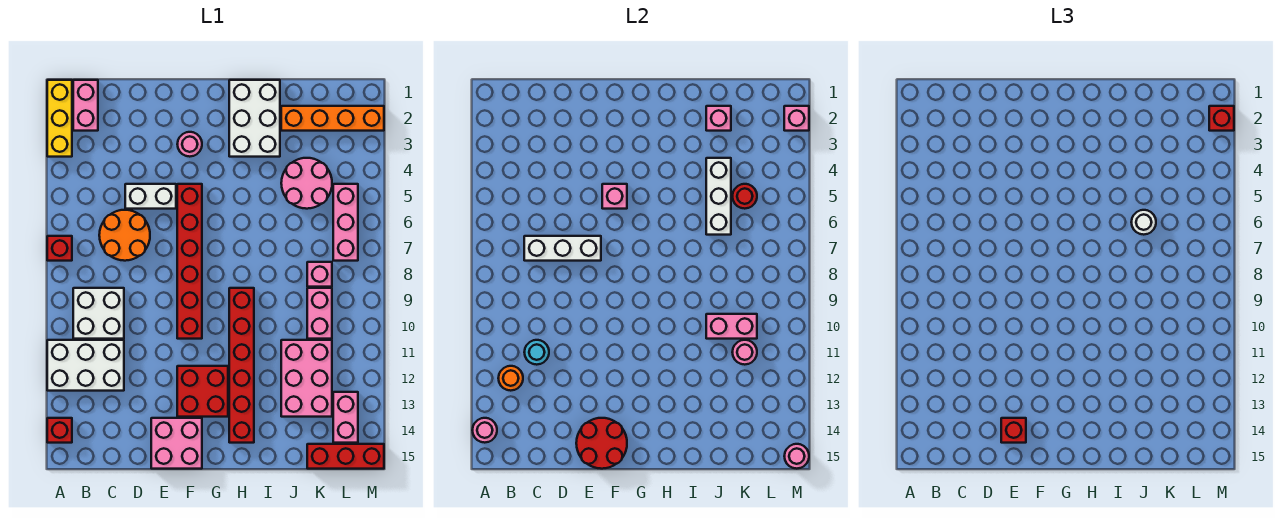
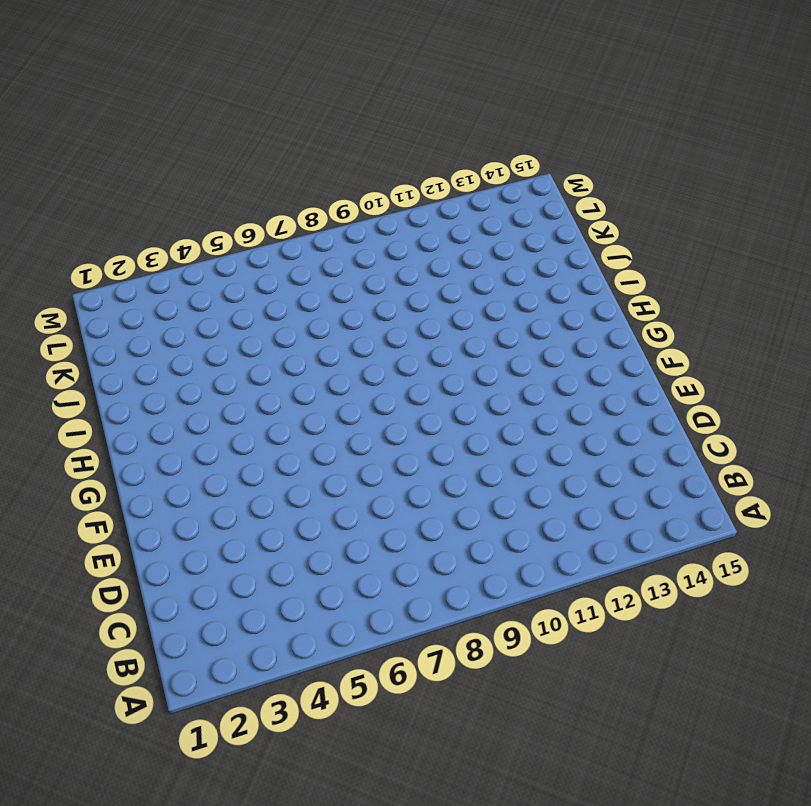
none -> yellow 1x3 brick [47,80,72,157]
none -> red 1x1 brick [47,236,72,261]
none -> white 2x3 brick [47,340,124,391]
none -> red 1x1 brick [47,418,72,443]

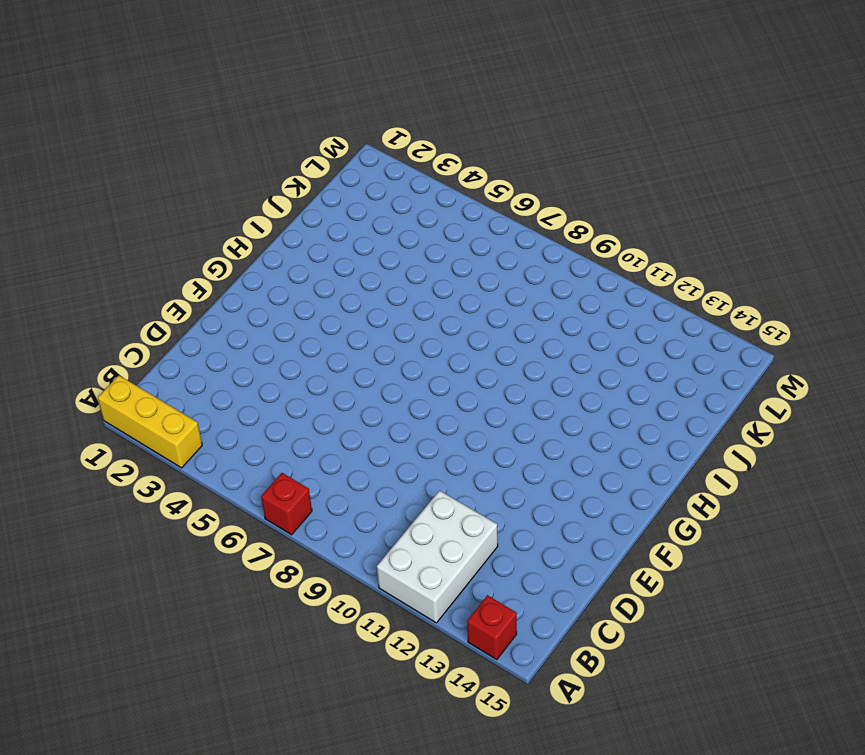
none -> pink 1x2 brick [73,80,98,131]
none -> white 2x2 brick [73,288,124,339]
none -> orange 2x2 round brick [99,210,150,261]
none -> white 1x2 brick [125,184,176,209]

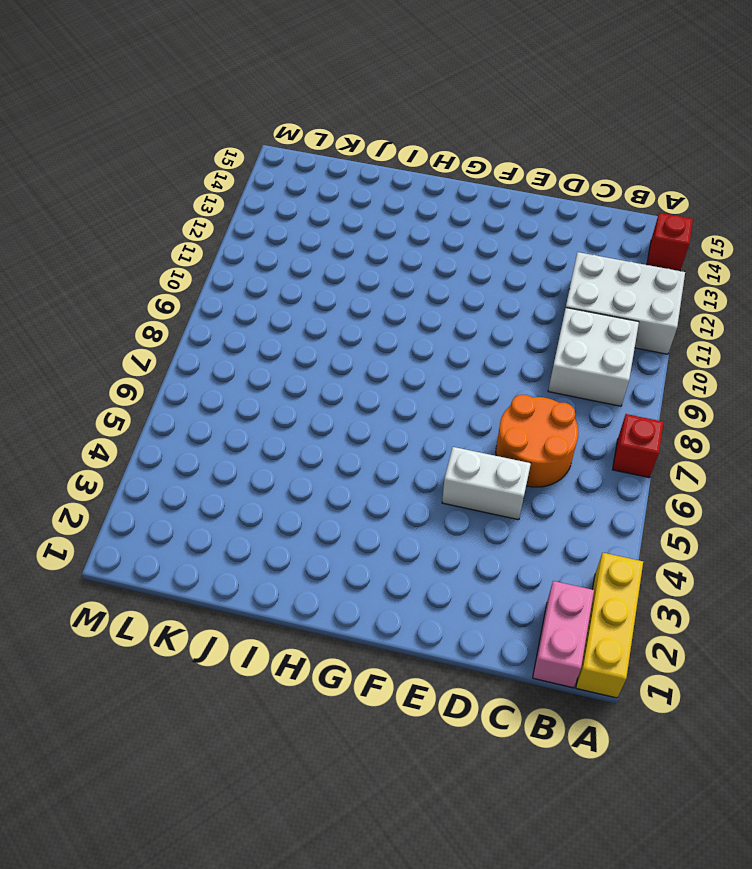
none -> pink 2x2 brick [151,418,202,469]
none -> pink 1x1 round brick [177,132,202,157]
none -> red 1x6 brick [177,184,202,339]
none -> red 2x2 brick [177,366,228,417]

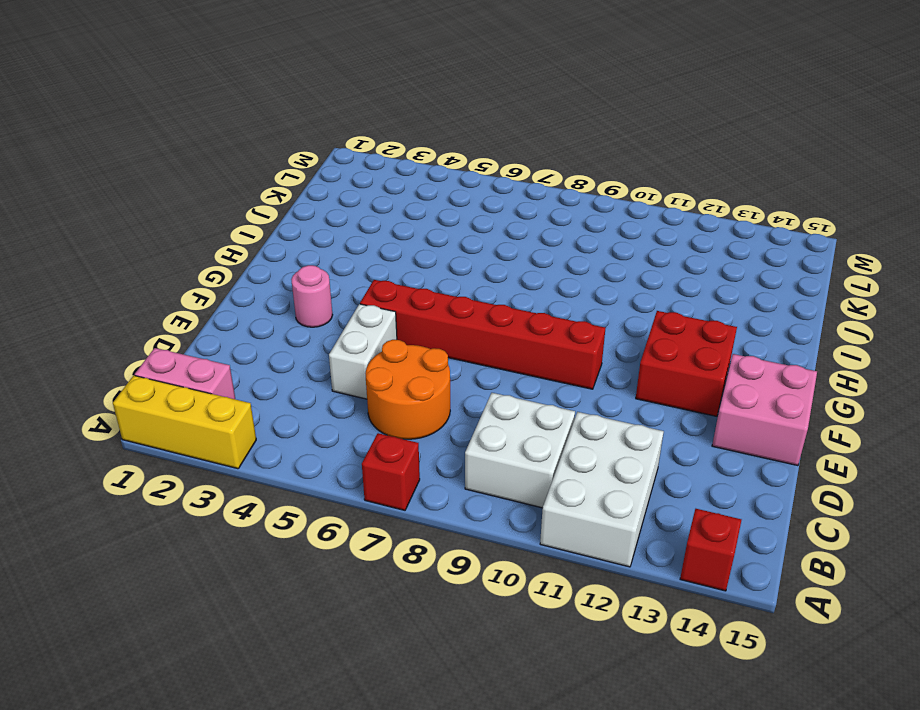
none -> white 2x3 brick [229,80,280,157]
none -> red 1x6 brick [229,288,254,443]
none -> orange 1x4 brick [281,106,384,131]
none -> pink 2x2 round brick [281,158,332,209]

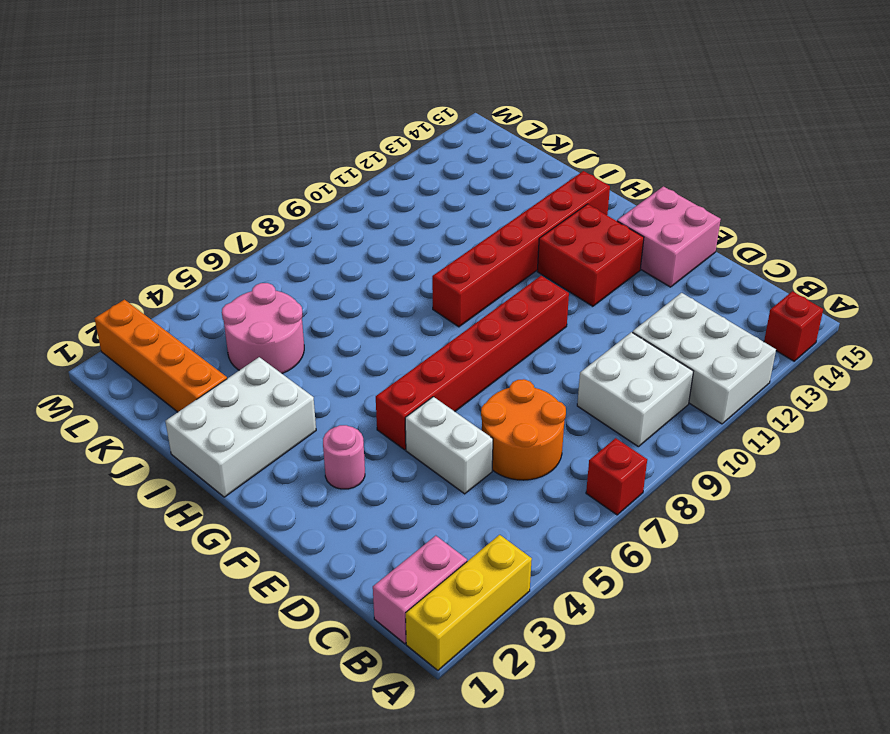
none -> pink 2x3 brick [281,340,332,417]
none -> pink 1x1 brick [307,262,332,287]
none -> pink 1x2 brick [307,288,332,339]
none -> red 1x3 brick [307,444,384,469]

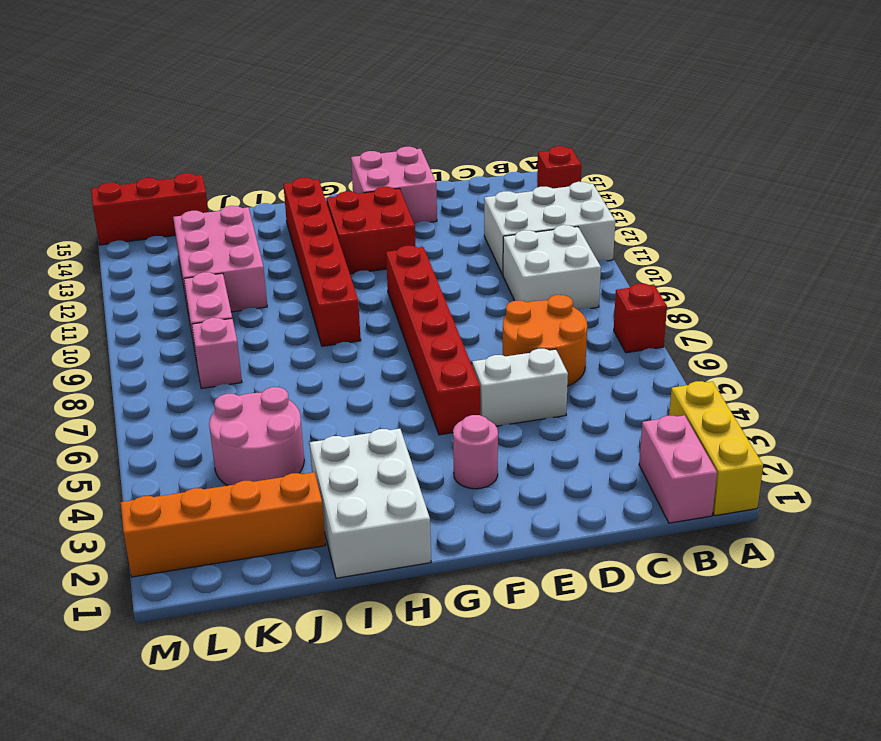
none -> pink 1x3 brick [333,184,358,261]
none -> pink 1x2 brick [333,392,358,443]
none -> pink 1x1 round brick [472,418,497,443]
none -> orange 1x1 round brick [498,366,523,391]

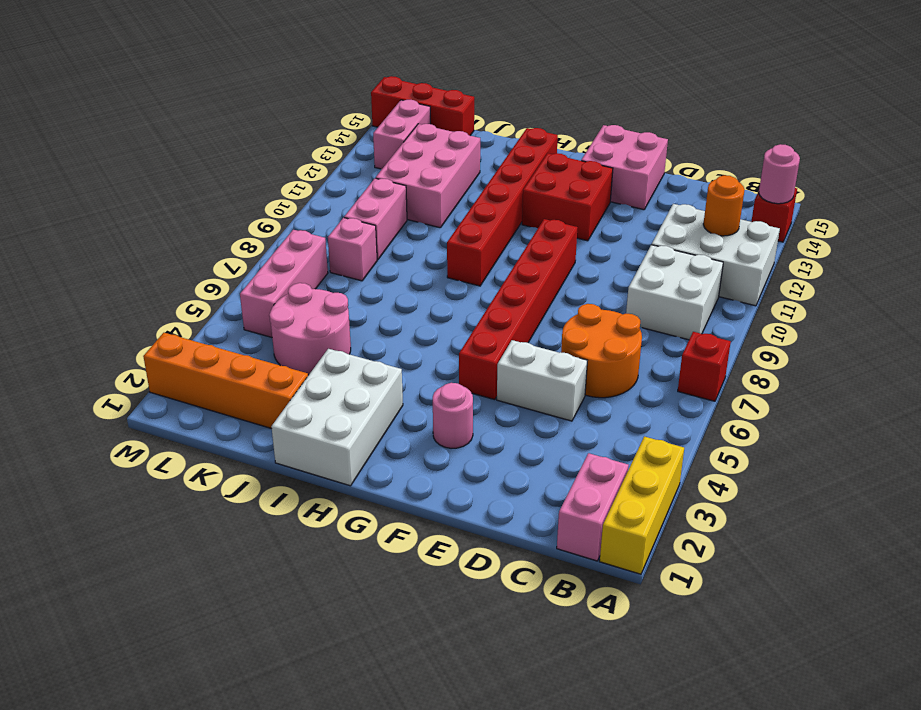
none -> white 1x3 brick [524,236,601,261]
none -> cyan 1x1 round brick [524,340,549,365]
none -> red 2x2 round brick [576,418,627,469]
none -> pink 1x1 brick [602,184,627,209]

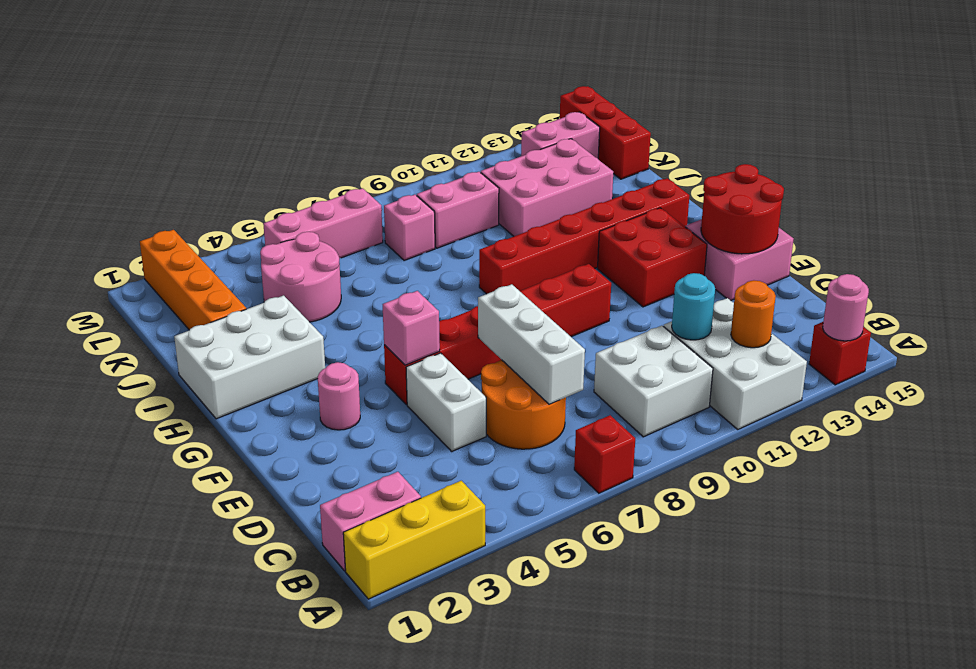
none -> pink 1x1 brick [706,106,731,131]
none -> white 1x3 brick [706,158,731,235]
none -> pink 1x2 brick [706,314,757,339]
none -> red 1x1 round brick [732,184,757,209]

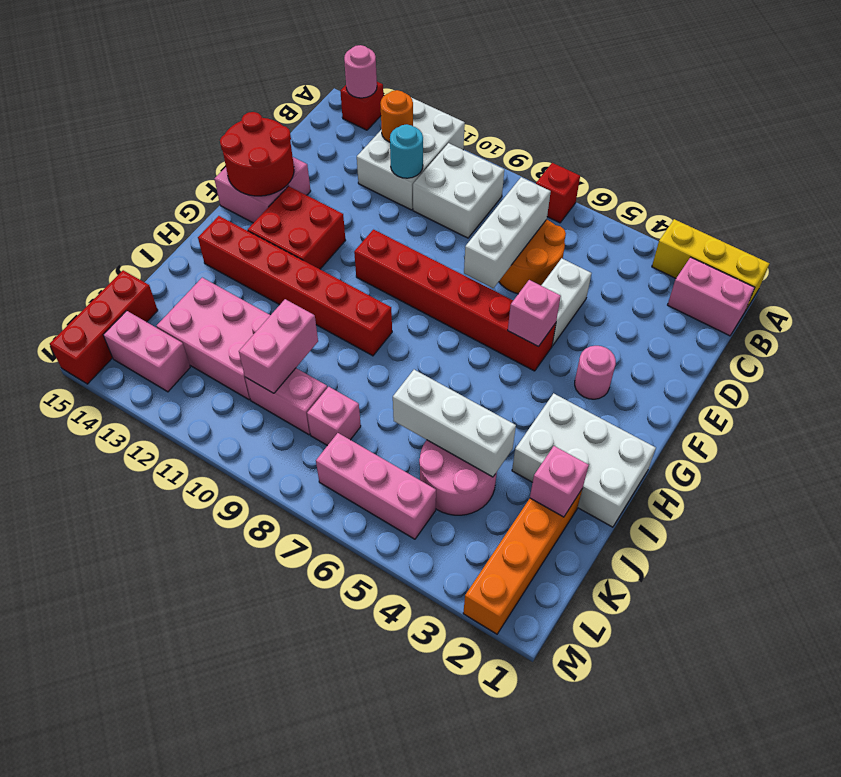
none -> red 1x1 round brick [732,184,757,209]
none -> pink 1x1 round brick [732,340,757,365]
none -> pink 1x1 brick [784,106,809,131]
none -> pink 1x1 round brick [784,444,809,469]

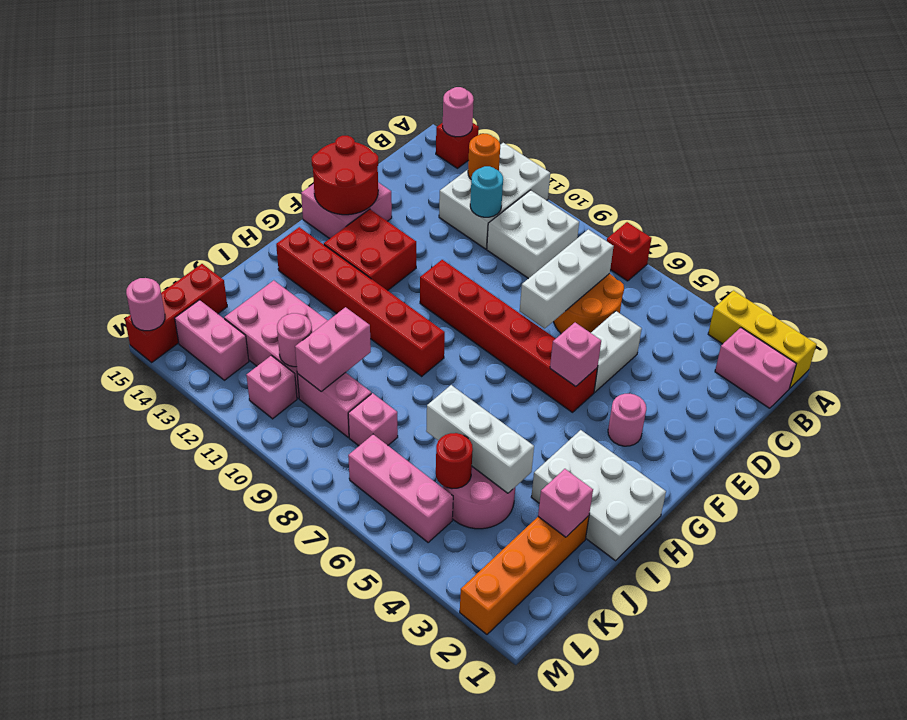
pink 1x1 brick [246,356,297,419] -> pink 1x1 brick moved to [784,106,809,131]
none -> red 1x1 brick [1001,418,1026,443]
none -> white 1x1 round brick [1131,210,1156,235]
none -> red 1x1 brick [1209,106,1234,131]

